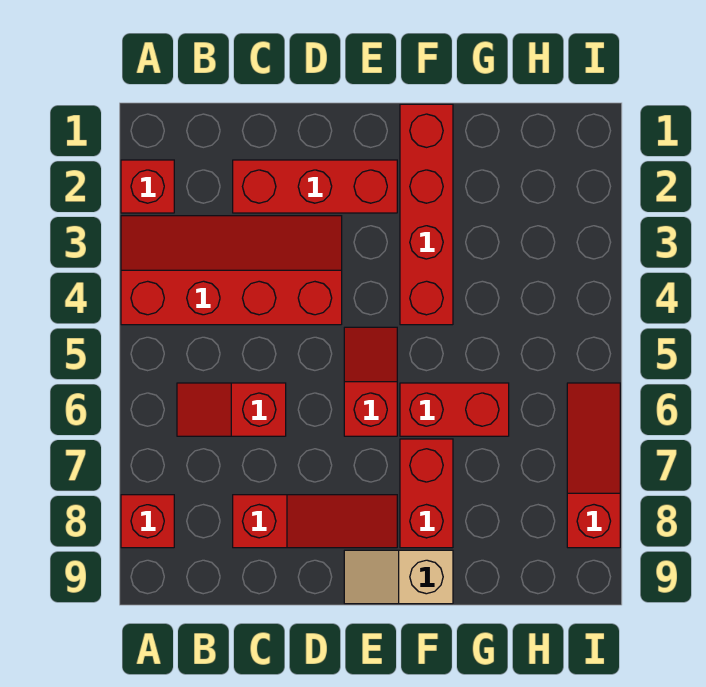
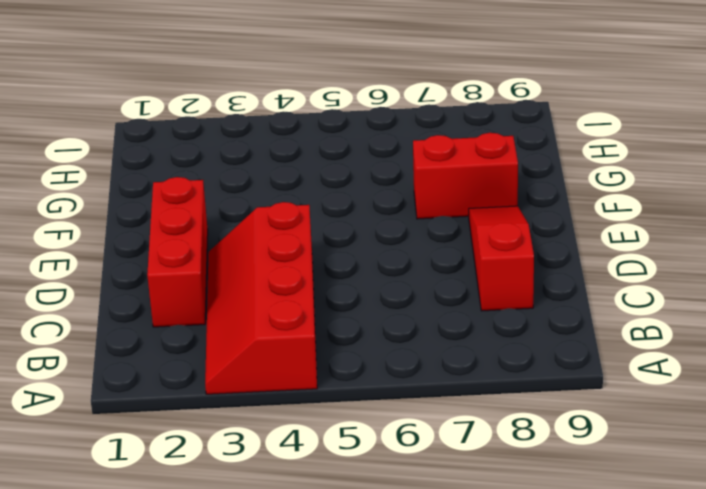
none -> red 1x1 brick [121,160,174,213]
none -> red 1x1 brick [121,495,174,548]
none -> red 1x2 slope [177,383,286,436]

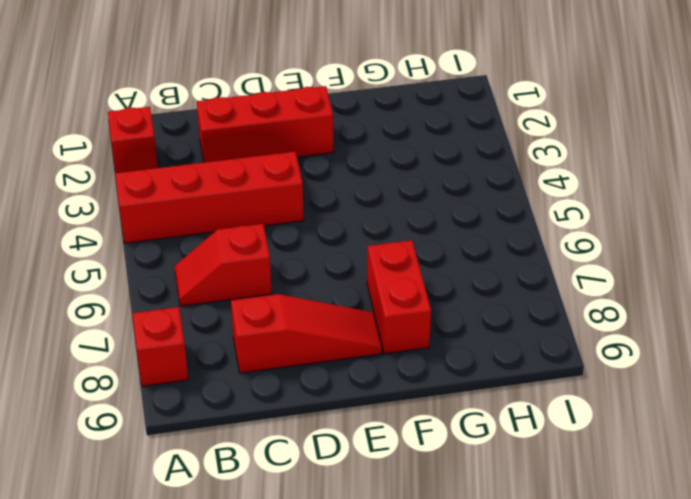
none -> red 1x2 slope [344,327,397,436]
none -> tan 1x2 slope [344,550,453,604]
none -> red 1x4 brick [400,104,453,325]

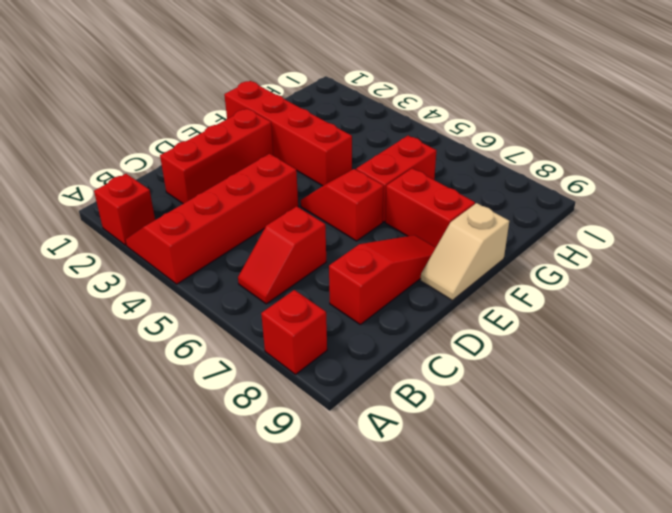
none -> red 1x3 slope [567,383,620,548]

